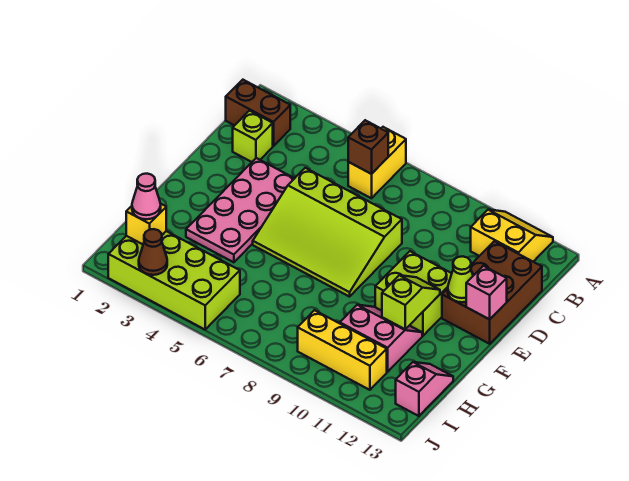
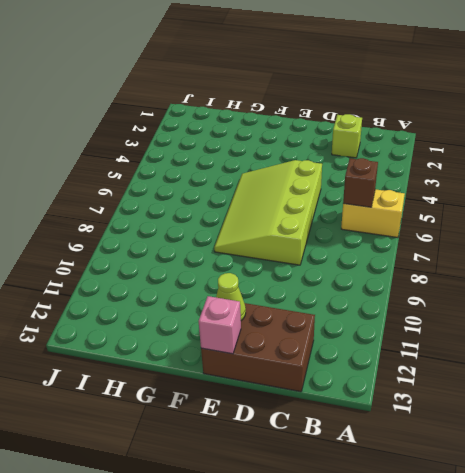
none -> yellow 2x2 slope [471,210,553,262]
none -> brown 1x2 brick [226,80,290,146]
none -> pink 2x4 plate [186,158,295,262]

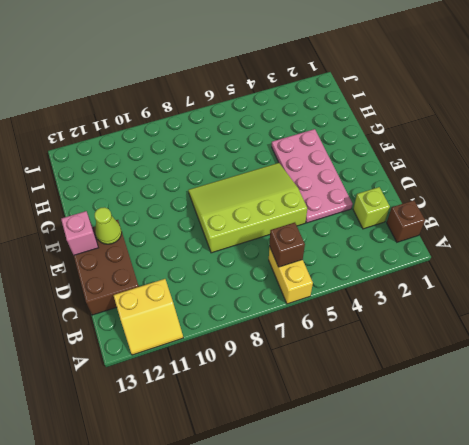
brown 1x1 brick [387,200,425,242] -> brown 1x2 brick [226,80,290,146]
none -> lime 2x2 brick [375,251,452,336]
none -> pink 2x2 slope [340,305,422,372]
none -> pink 1x2 slope [396,362,453,416]

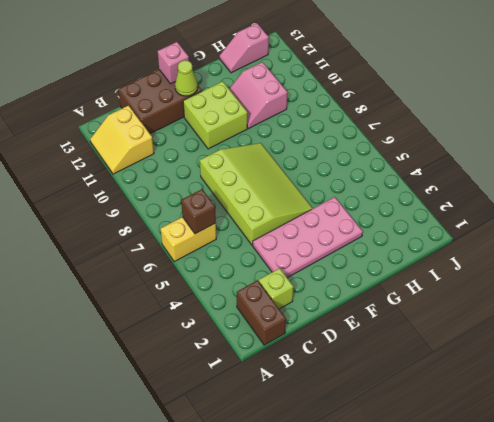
none -> lime 2x4 brick [108,231,240,329]
none -> yellow 1x3 brick [298,310,387,390]
none -> lime 1x2 slope [382,275,440,329]

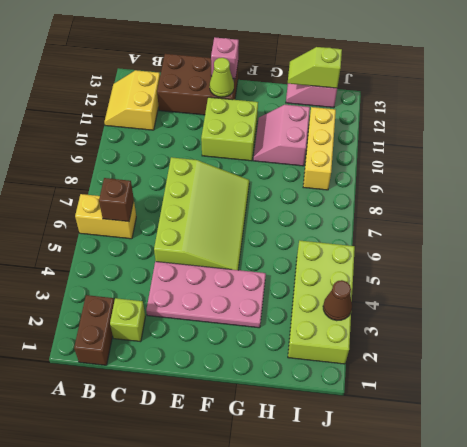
lime 1x2 slope [288,47,342,88] -> lime 1x2 slope moved to [382,275,440,329]
none -> yellow 1x1 brick [126,204,166,244]
none -> pink 1x1 cone [132,174,161,219]

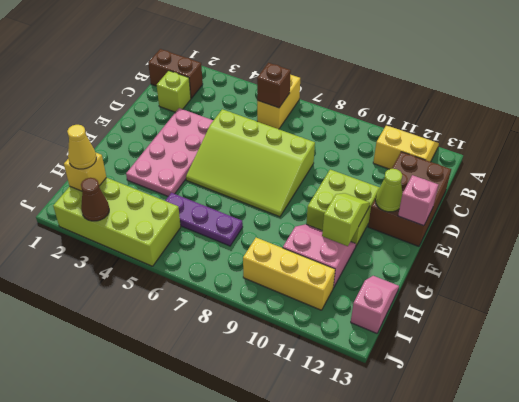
purple 1x3 plate [165,193,243,246] -> none
yellow 1x1 cone [67,125,96,169] -> pink 1x1 cone [132,174,161,219]

